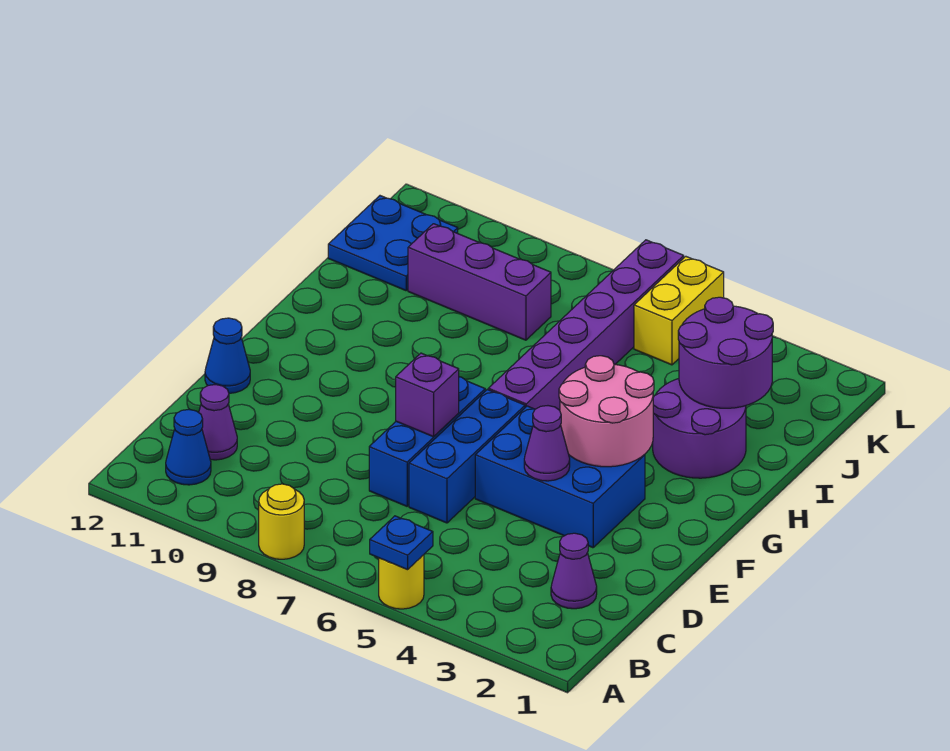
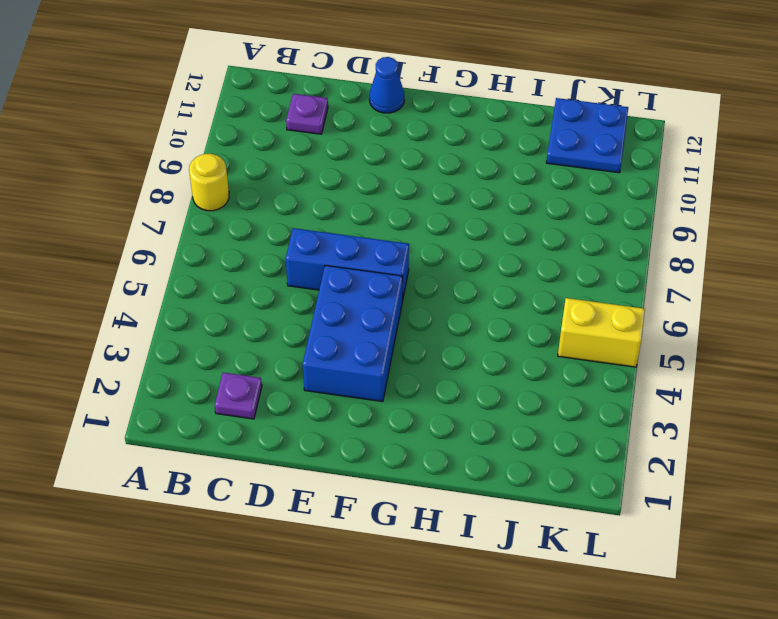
purple 1x1 plate [215,372,262,419] -> purple 1x1 cone [551,533,597,609]
purple 1x1 plate [286,94,328,134] -> purple 1x1 cone [199,385,237,460]
none -> yellow 1x1 round brick [379,555,424,609]
none -> blue 1x1 cone [166,410,211,485]
none -> blue 1x3 brick [369,377,485,506]

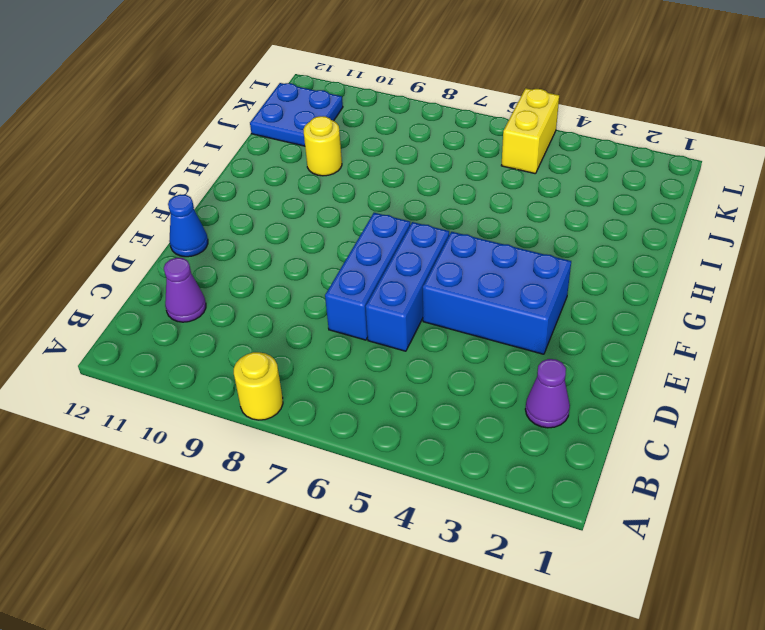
yellow 1x1 round brick [303,116,342,176] -> yellow 1x1 round brick moved to [379,555,424,609]
none -> blue 1x1 cone [166,410,211,485]
none -> purple 1x6 brick [488,240,684,410]
none -> purple 2x2 round brick [653,379,746,478]

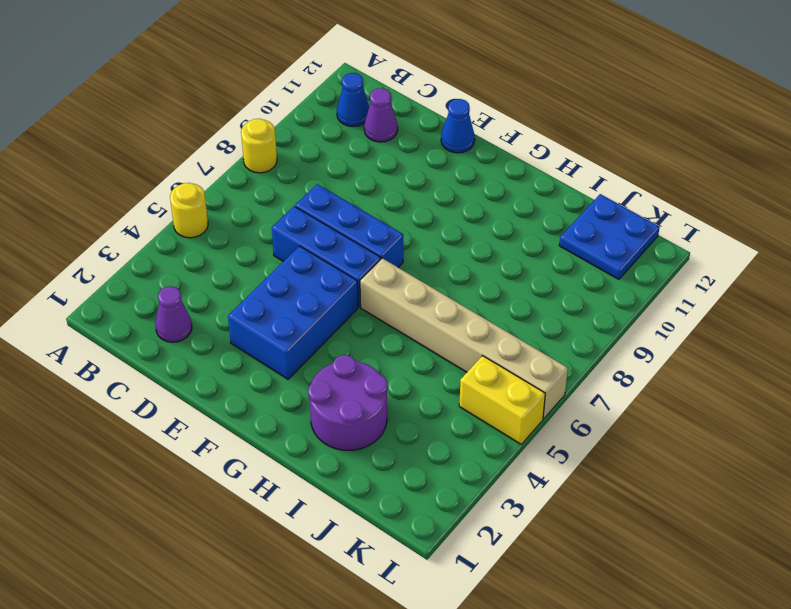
tan 1x6 brick [360,258,568,419] -> purple 1x6 brick [488,240,684,410]
none -> purple 1x3 brick [408,224,551,340]
none -> blue 1x1 plate [370,516,433,570]
none -> purple 1x1 cone [524,406,570,481]

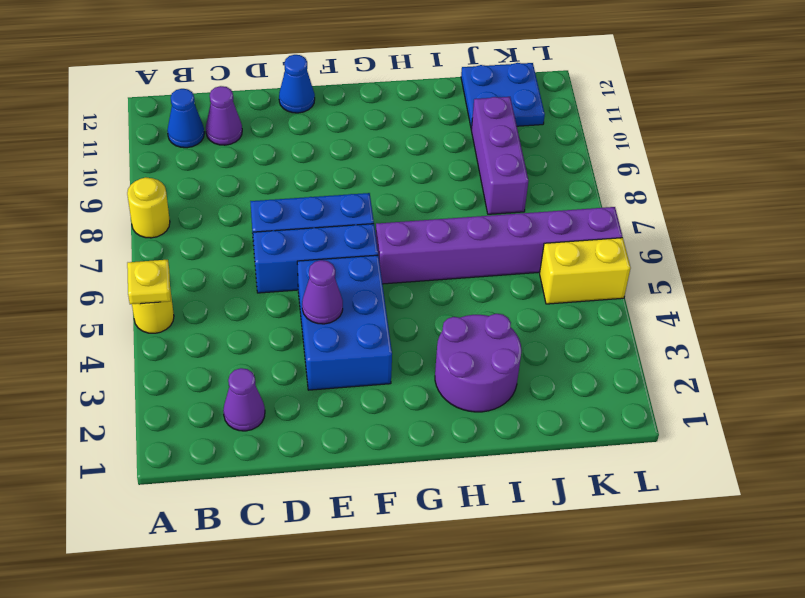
yellow 1x1 plate [127,260,171,304] -> blue 1x1 plate [370,516,433,570]
none -> purple 1x1 brick [396,353,459,437]
none -> pink 2x2 round brick [559,356,654,467]
none -> purple 2x2 round brick [678,297,773,408]

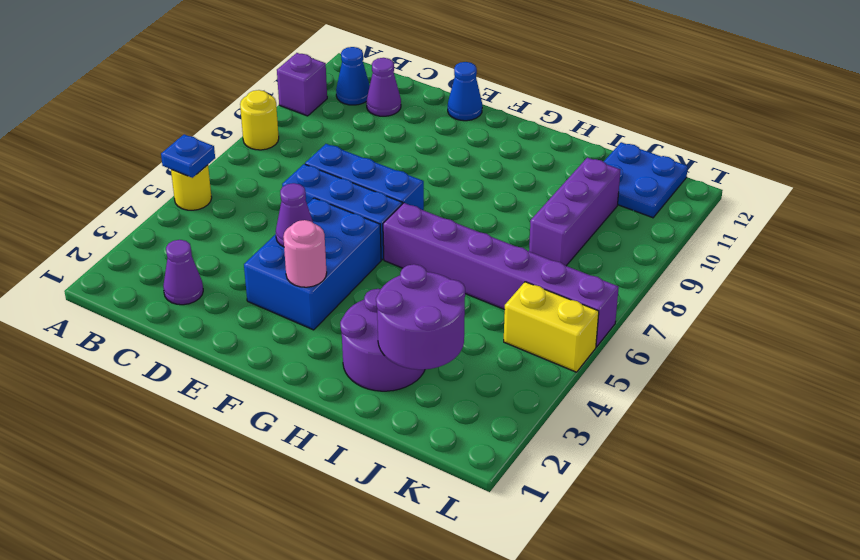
purple 1x1 brick [277,53,327,116] -> purple 1x1 brick moved to [396,353,459,437]
pink 1x1 round brick [283,220,327,287] -> pink 2x2 round brick [559,356,654,467]

